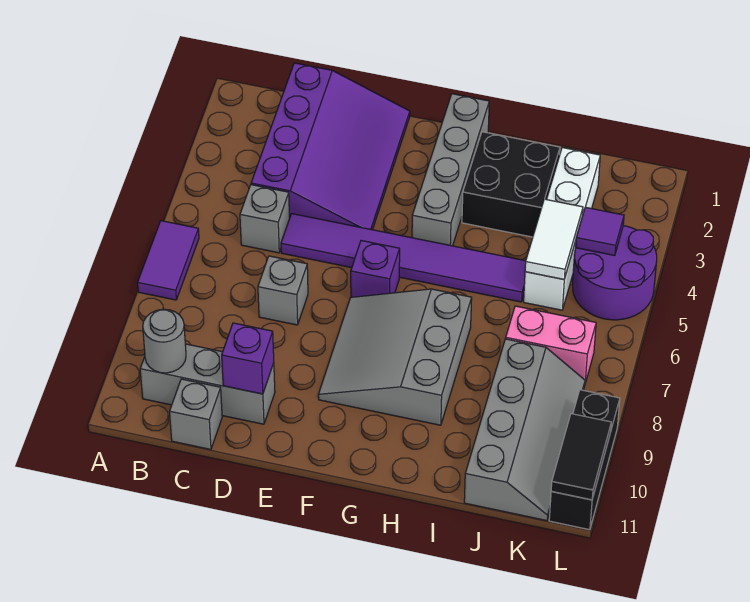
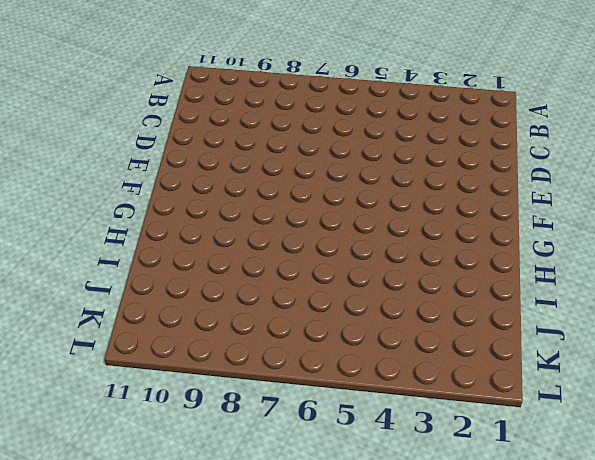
none -> purple 1x2 tile [137,221,199,300]
none -> grey 1x3 brick [140,344,275,424]
none -> purple 3x4 slope [251,63,410,230]

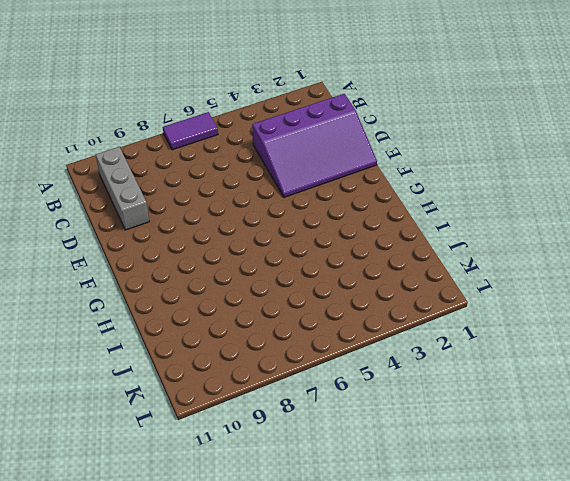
none -> grey 1x1 brick [240,185,290,253]
none -> grey 1x1 brick [170,379,222,449]
none -> purple 1x6 tile [281,214,526,302]

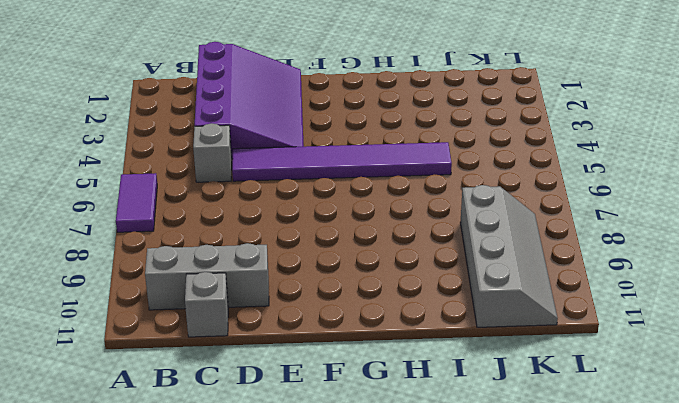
none -> grey 1x1 brick [258,256,308,325]
none -> purple 1x1 brick [351,241,400,297]
none -> grey 3x3 slope [318,289,472,425]

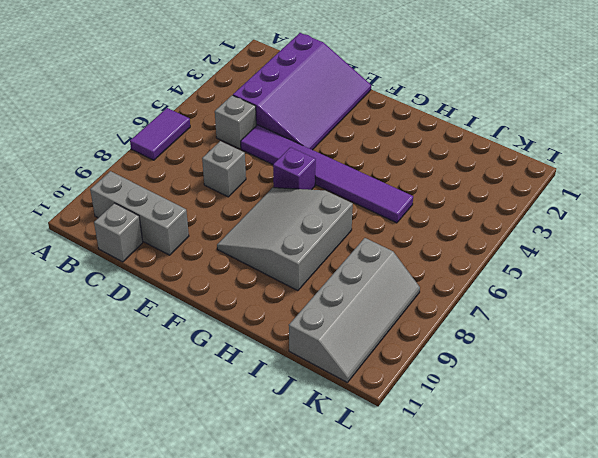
none -> grey 1x4 brick [412,94,489,246]
none -> black 2x2 brick [462,132,560,237]
none -> white 1x4 brick [524,148,600,310]

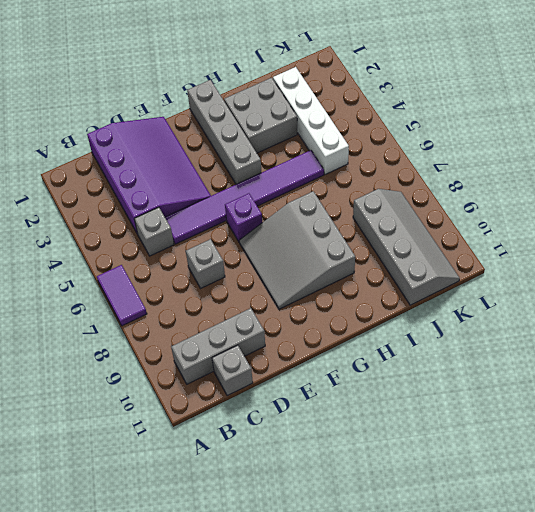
grey 2x2 brick [224,78,297,153] -> black 2x2 brick [462,132,560,237]
none -> pink 1x2 brick [506,306,596,383]
none -> purple 2x2 round brick [572,226,657,320]
none -> black 1x3 brick [549,390,620,530]

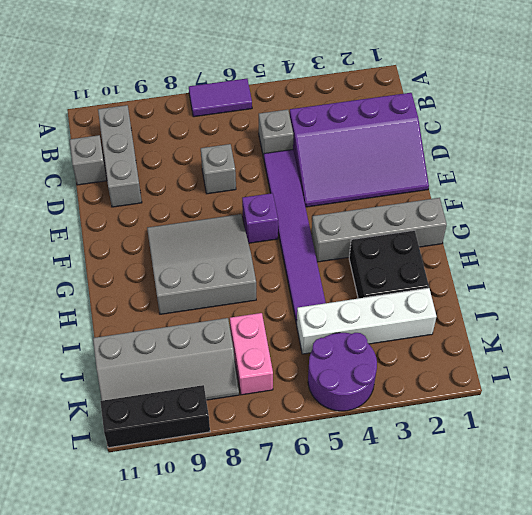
none -> grey 1x1 round brick [143,309,186,373]
none -> purple 1x1 brick [222,323,274,394]
none -> white 1x2 tile [525,199,583,279]

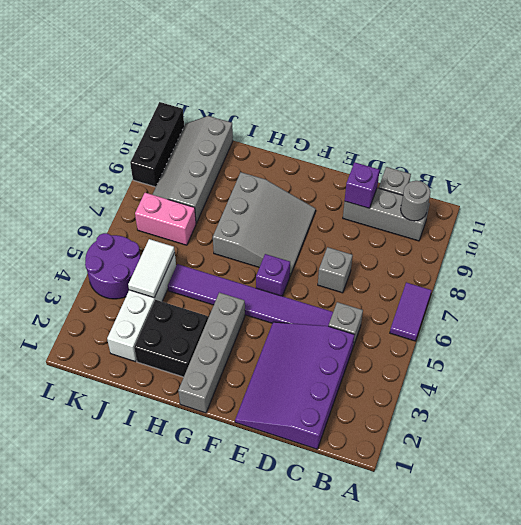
none -> purple 1x1 tile [576,207,624,256]
none -> black 1x2 tile [551,414,611,500]

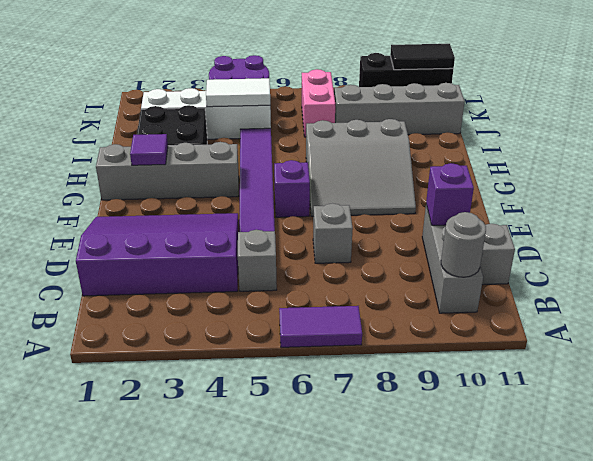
purple 1x1 tile [130,134,168,165] -> purple 1x1 tile moved to [576,207,624,256]

